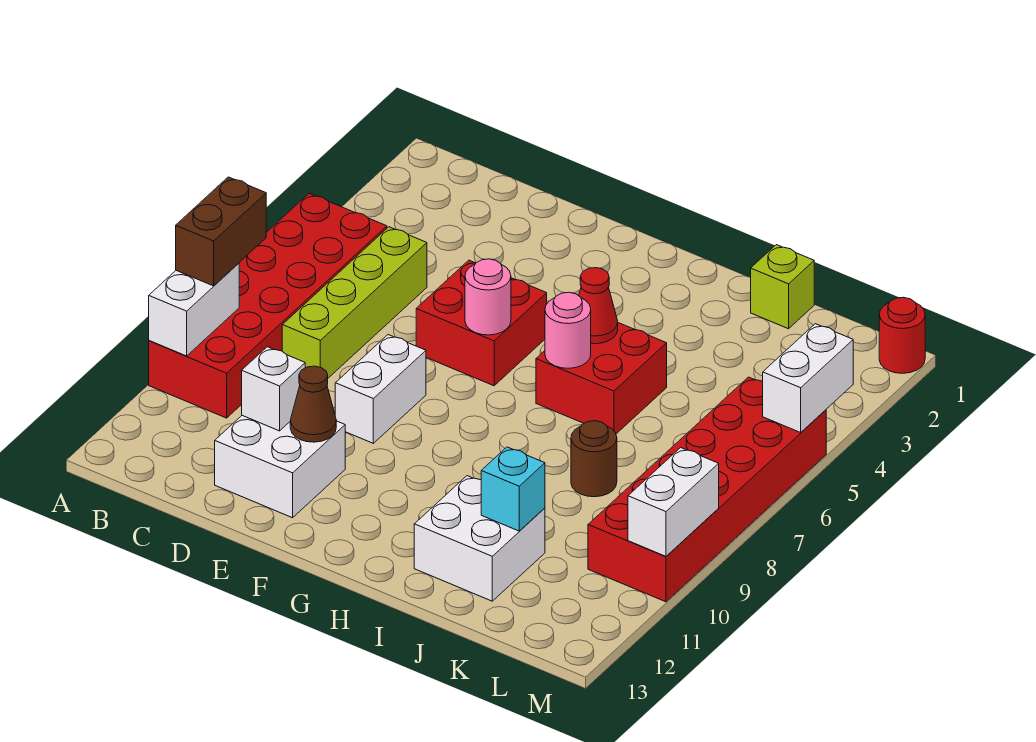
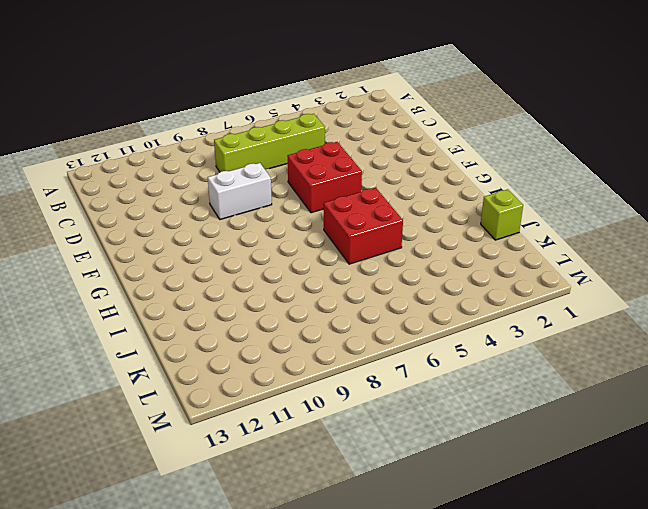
none -> red 2x6 brick [149,194,387,418]
none -> white 2x2 brick [215,416,345,518]
none -> white 2x2 brick [414,476,545,601]

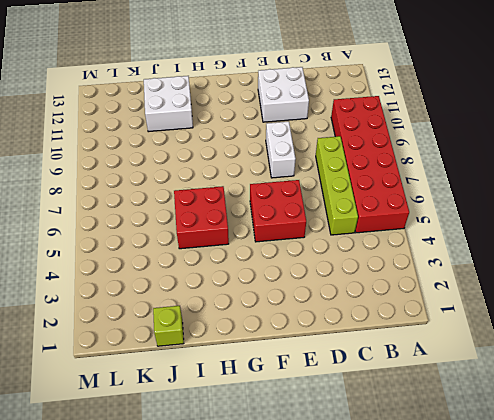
none -> brown 1x1 round brick [571,421,617,497]
none -> red 2x6 brick [588,377,826,602]
none -> red 1x1 round brick [879,297,925,373]

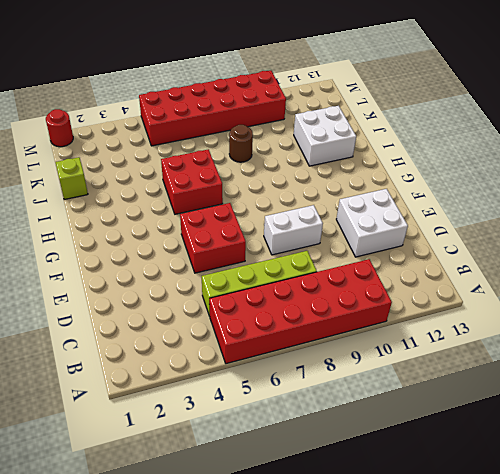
none -> white 1x2 brick [149,263,239,356]
none -> white 1x1 brick [242,347,305,431]
none -> brown 1x1 cone [290,366,336,442]

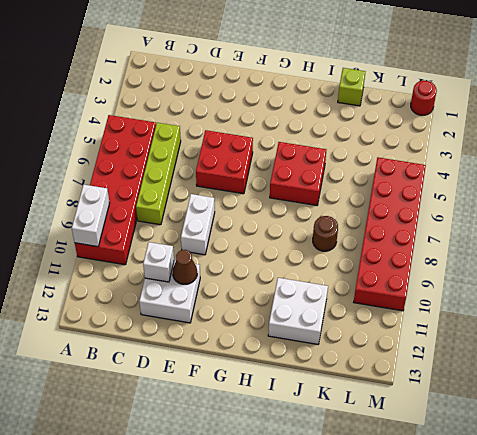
none -> pink 1x1 round brick [465,259,511,335]
none -> red 1x1 cone [579,268,618,344]
none -> pink 1x1 round brick [545,292,591,368]

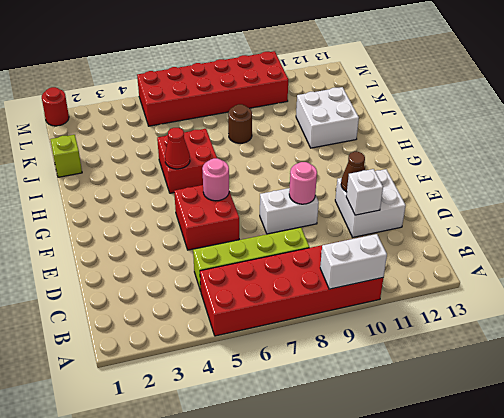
pink 1x1 round brick [289,162,317,204] -> pink 1x1 round brick moved to [545,292,591,368]
none -> cyan 1x1 brick [481,447,545,531]
none -> white 1x2 brick [763,324,853,432]
none -> white 1x2 brick [628,448,719,556]

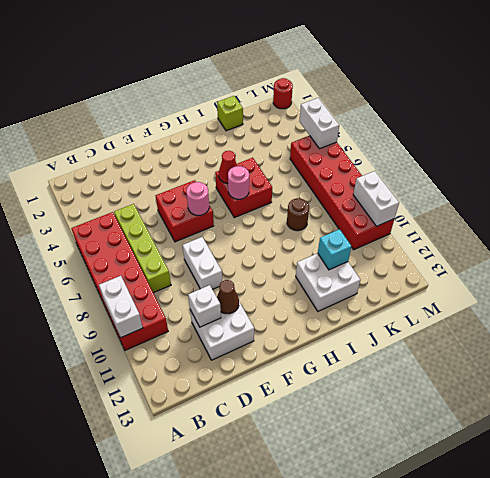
none -> brown 1x2 brick [176,177,266,286]

